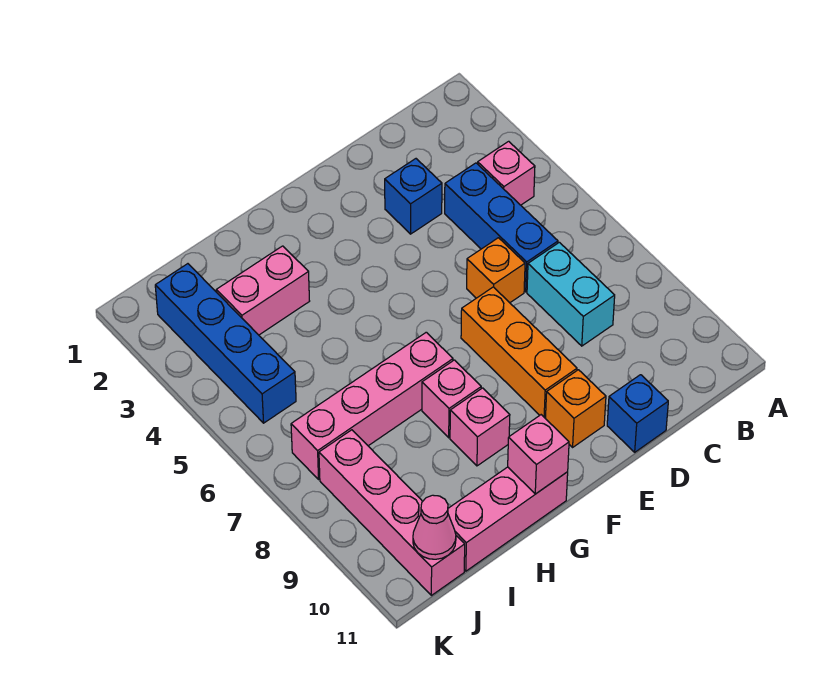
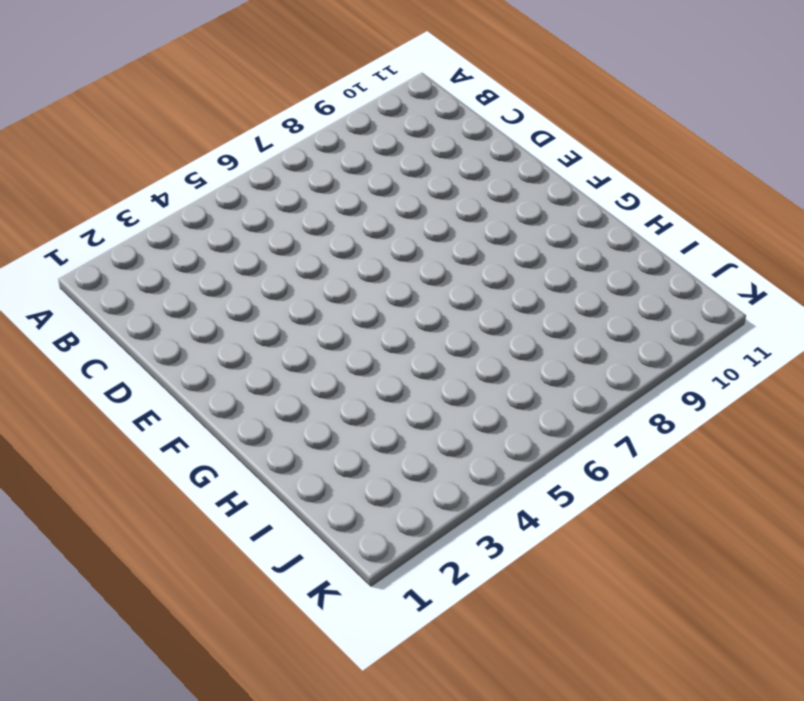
none -> pink 1x1 brick [478,141,535,205]
none -> blue 1x3 brick [445,163,558,292]
none -> cyan 1x2 brick [527,242,615,346]

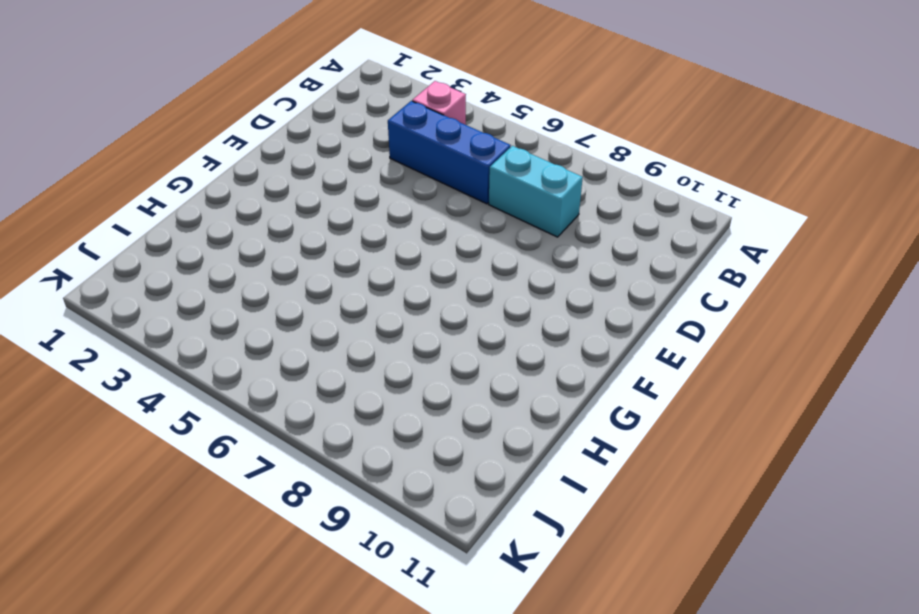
none -> blue 1x1 brick [385,159,442,234]
none -> orange 1x1 brick [467,238,525,303]
none -> blue 1x1 brick [607,375,668,452]

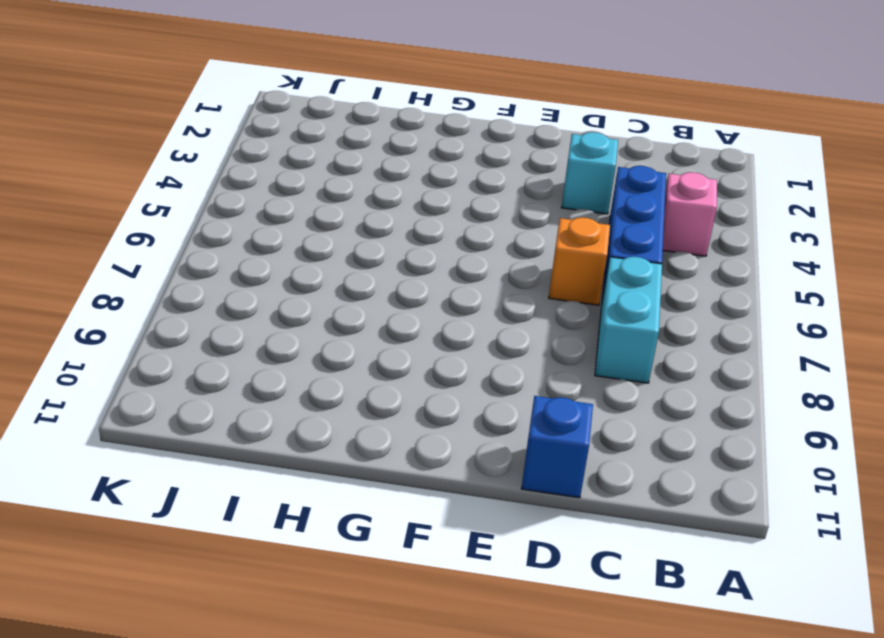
cyan 1x1 brick [561,132,618,214] -> blue 1x1 brick [385,159,442,234]
none -> orange 1x3 brick [461,287,577,418]
none -> orange 1x1 brick [545,370,606,447]
none -> pink 1x4 brick [291,332,453,479]

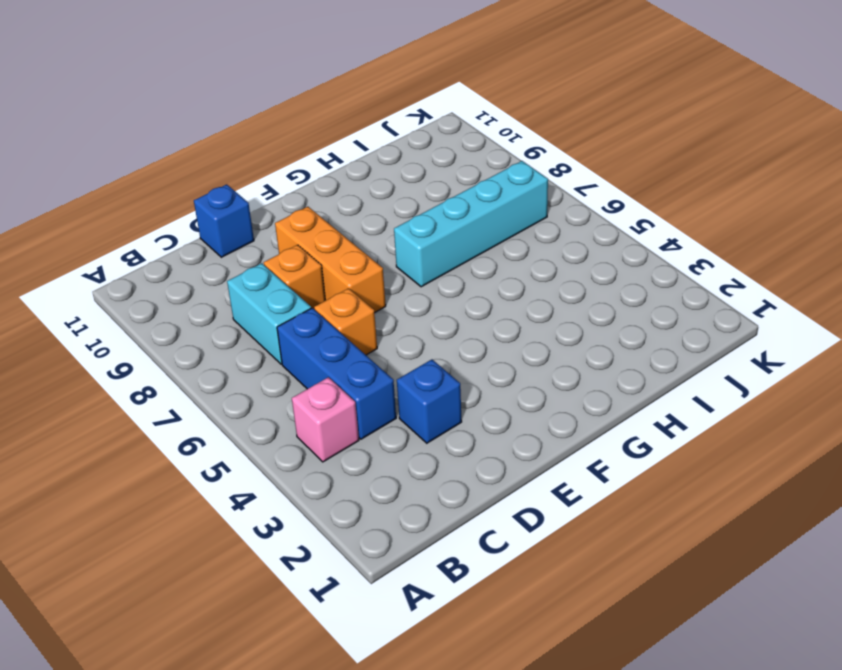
orange 1x1 brick [264,245,325,309] -> orange 1x1 brick moved to [545,370,606,447]
cyan 1x4 brick [394,161,548,287] -> pink 1x4 brick [291,332,453,479]
none -> pink 1x1 brick [422,360,481,438]
none -> pink 1x1 brick [450,388,510,466]
none -> pink 1x3 brick [448,467,568,571]

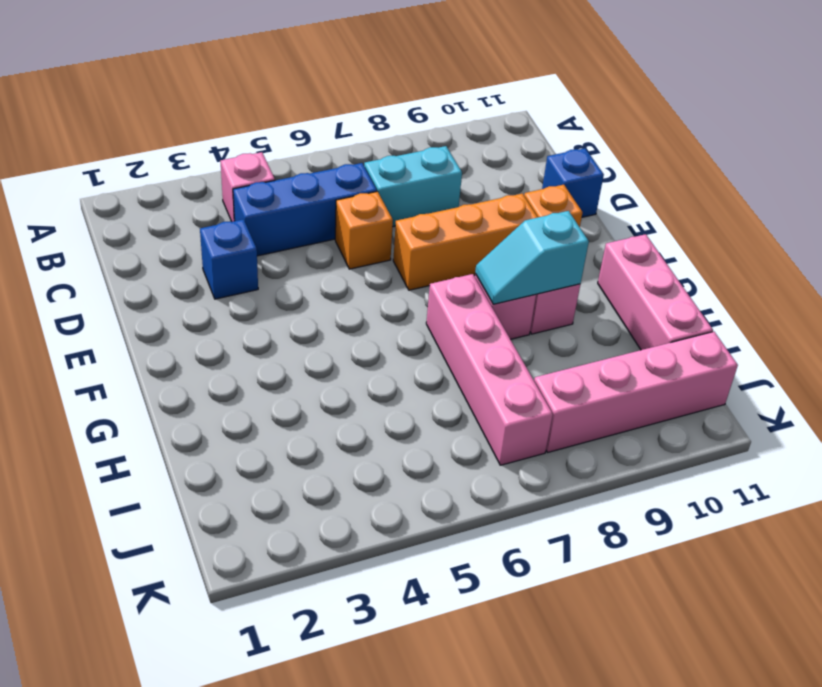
cyan 1x2 slope [475,211,589,304] -> none
none -> pink 1x2 brick [216,246,309,335]
none -> blue 1x4 brick [155,264,296,423]
none -> pink 1x1 brick [508,415,569,494]

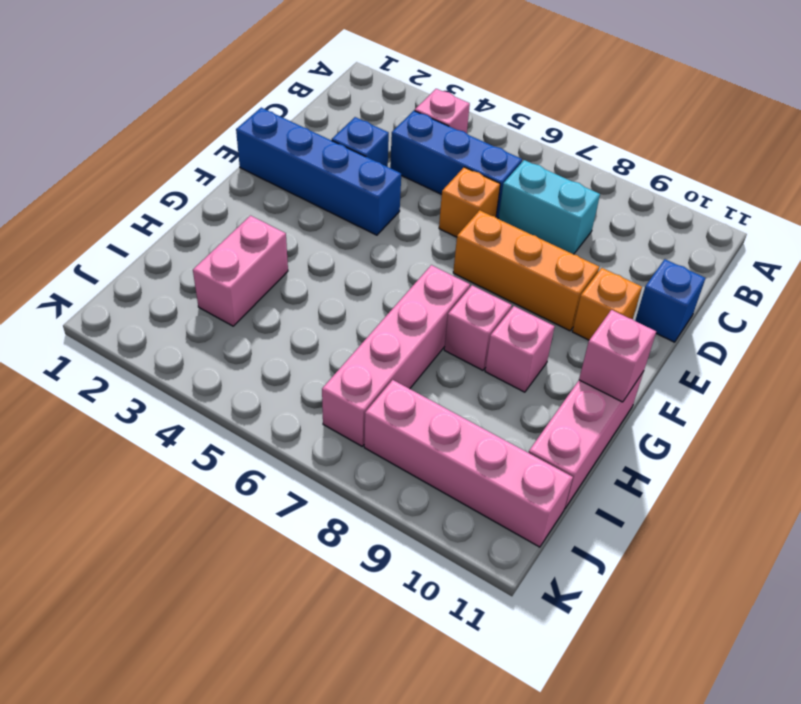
blue 1x4 brick [236,108,401,235] -> blue 1x4 brick moved to [155,264,296,423]
none -> pink 1x1 cone [413,495,456,559]

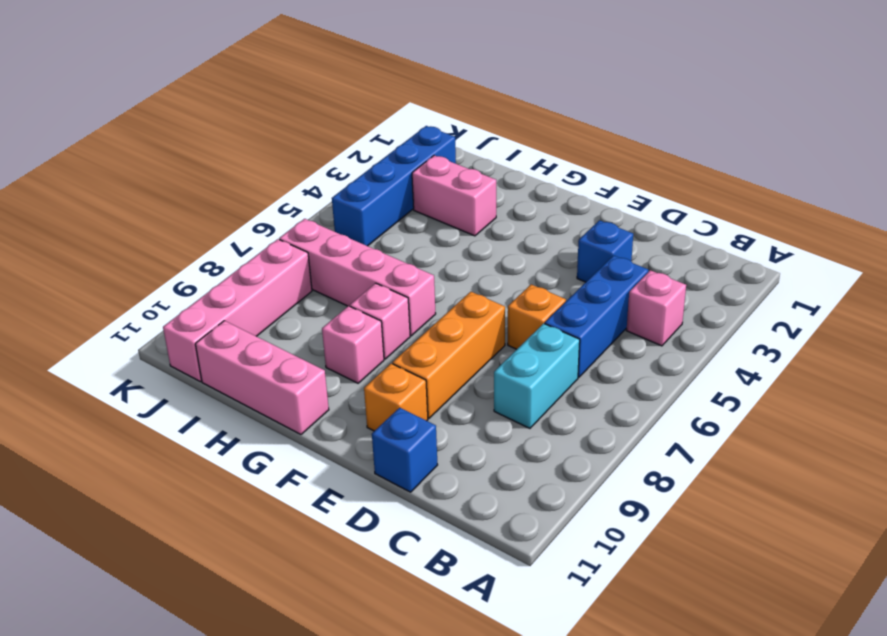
none -> pink 1x1 brick [508,415,569,494]
none -> pink 1x1 cone [413,495,456,559]

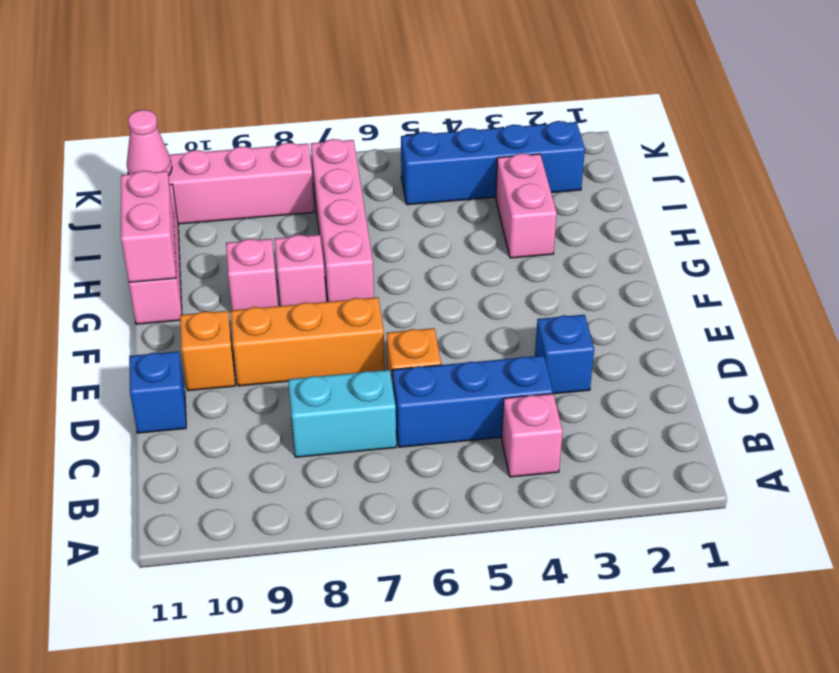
pink 1x2 brick [121,171,176,282] -> pink 1x1 brick [508,415,569,494]

